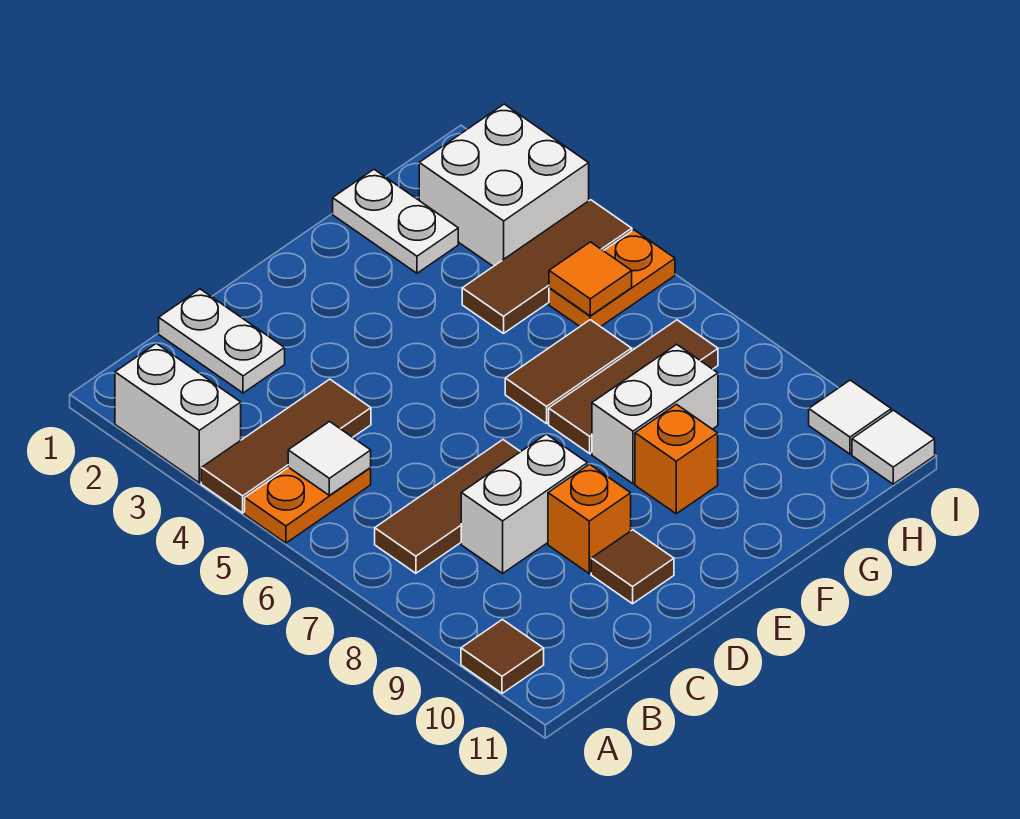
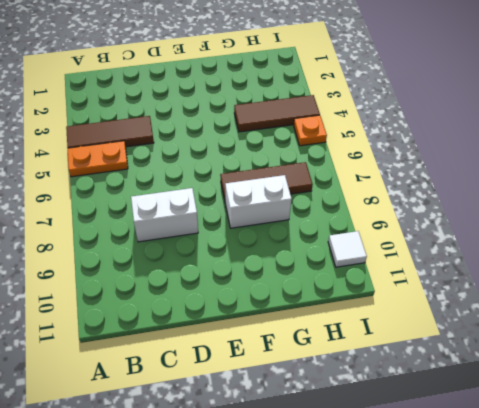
orange 1x1 plate [294,115,327,146] -> orange 1x2 plate [549,230,675,327]
none -> white 1x2 brick [115,344,241,483]
none -> brown 1x1 tile [461,620,544,693]
none -> brown 1x3 tile [375,440,520,573]

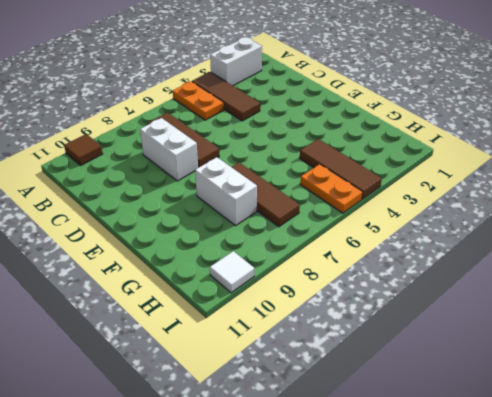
none -> white 1x2 plate [159,289,285,393]
none -> orange 1x1 brick [548,464,631,574]
none -> brown 1x1 tile [591,530,674,604]

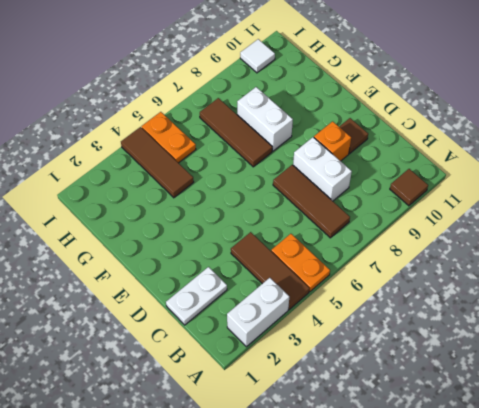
none -> brown 1x2 tile [505,320,631,424]
none -> orange 1x1 brick [635,405,718,514]
none -> white 1x2 plate [333,170,458,273]

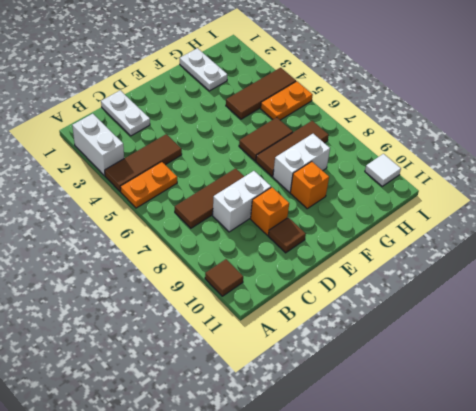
none -> white 2x2 brick [419,104,589,266]
none -> white 1x1 tile [852,410,935,484]
none -> white 1x1 tile [288,422,371,495]

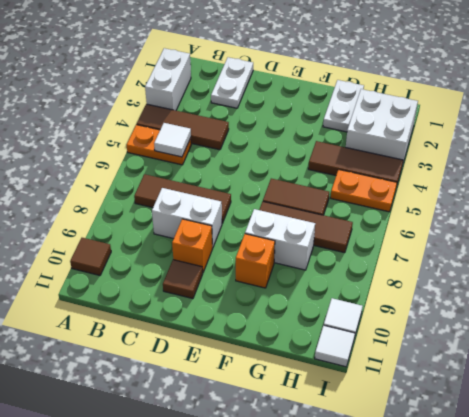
none -> orange 1x1 tile [549,242,632,316]

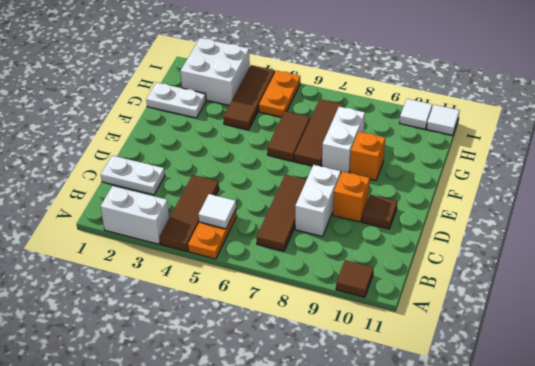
none -> orange 1x1 tile [549,242,632,316]

